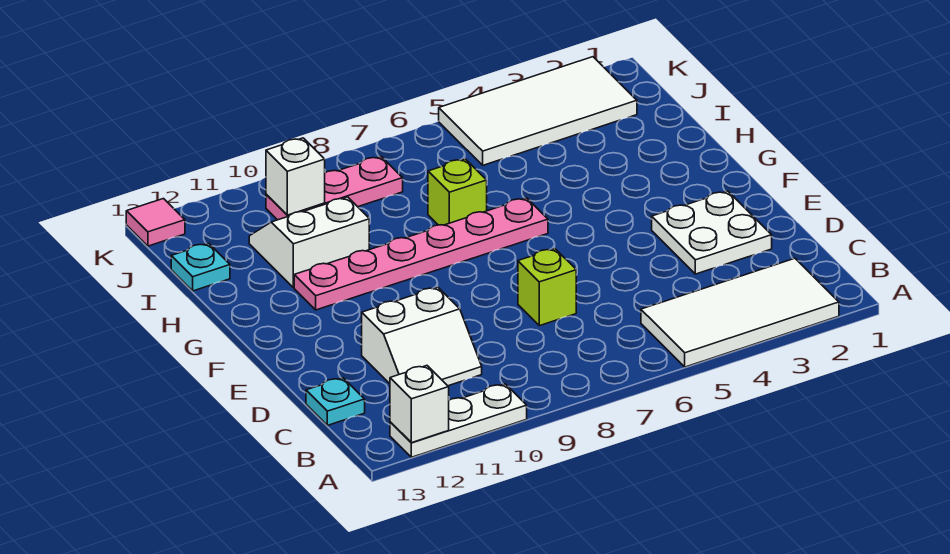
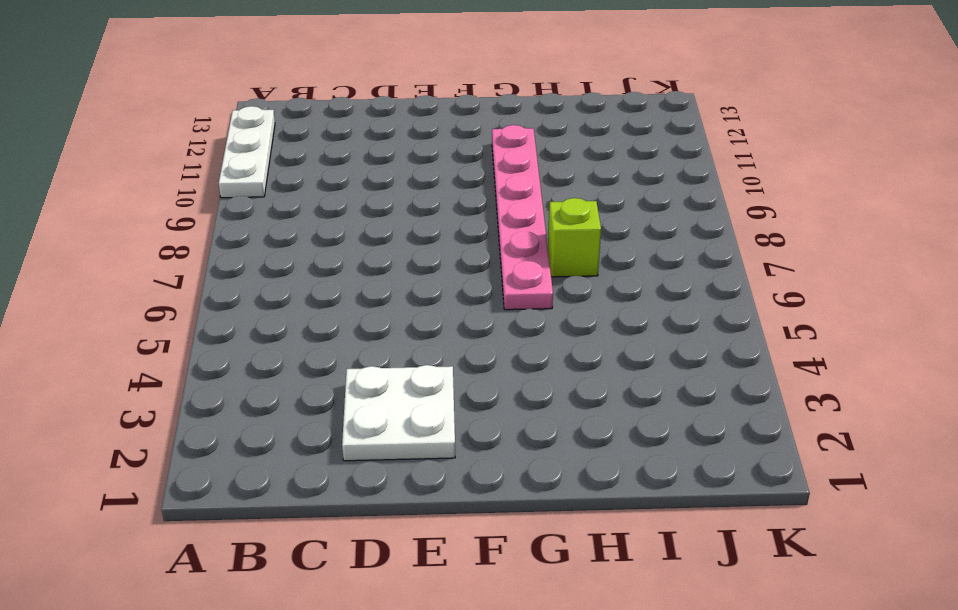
none -> white 2x4 tile [641,258,839,367]
none -> white 2x2 slope [362,287,482,386]
none -> cyan 1x1 plate [306,378,365,425]

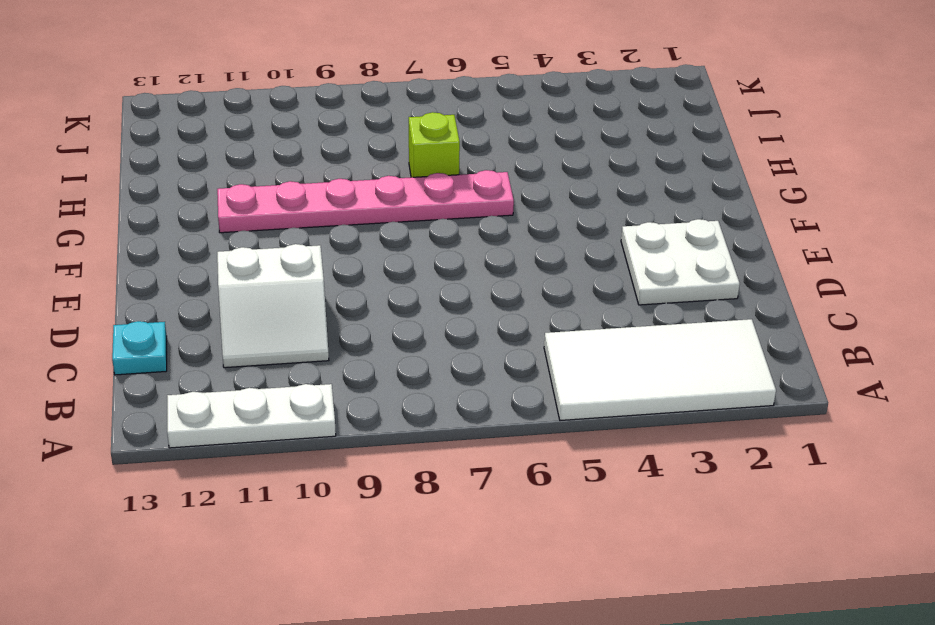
none -> lime 1x1 brick [518,249,576,326]
none -> white 2x2 slope [249,197,369,288]
none -> cyan 1x1 plate [171,243,230,291]

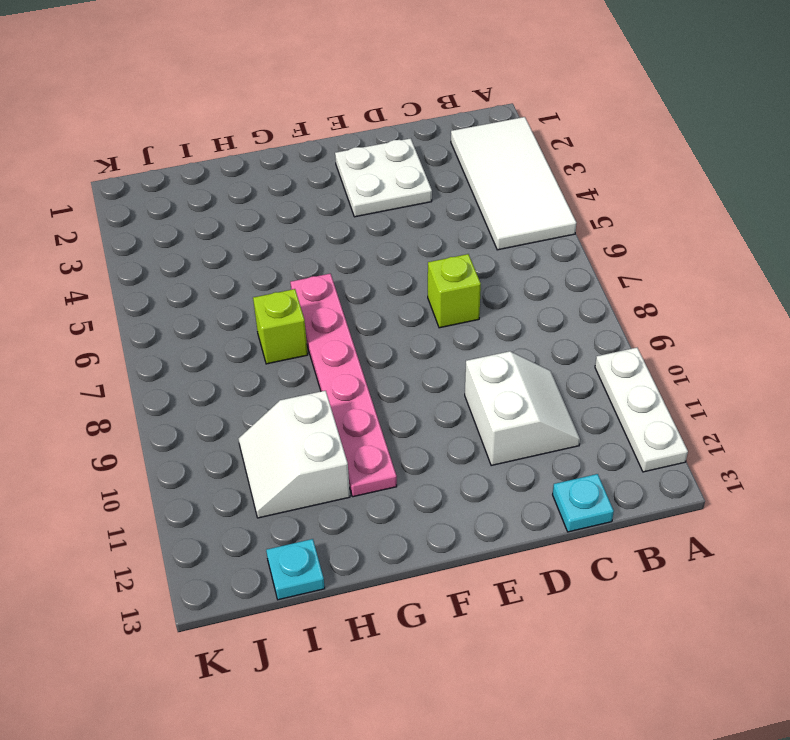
none -> white 2x4 tile [439,57,637,165]
none -> pink 1x3 plate [266,157,403,220]
none -> pink 1x1 tile [126,199,185,246]

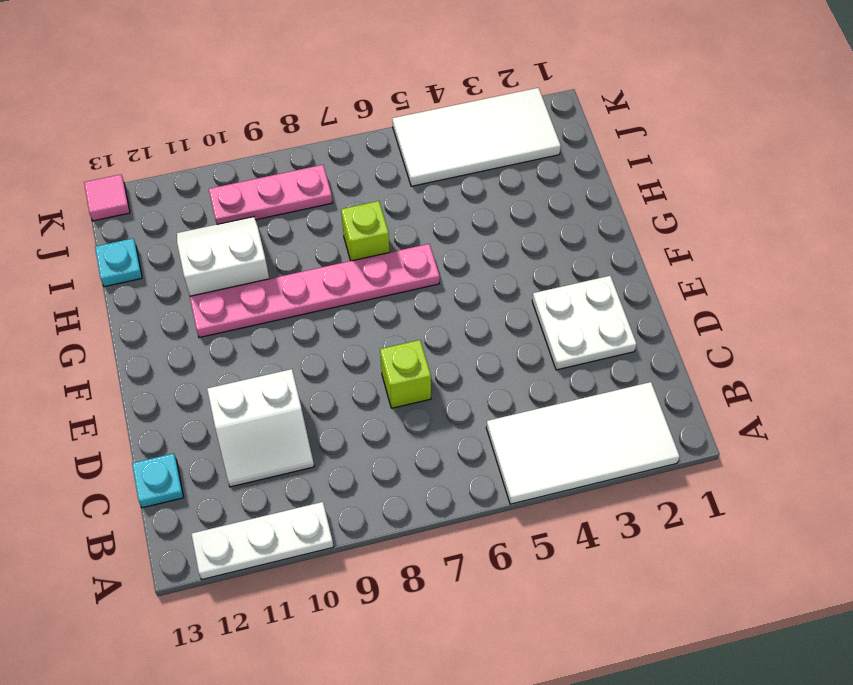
none -> white 1x1 brick [390,366,449,443]
none -> white 1x1 brick [266,138,325,215]

